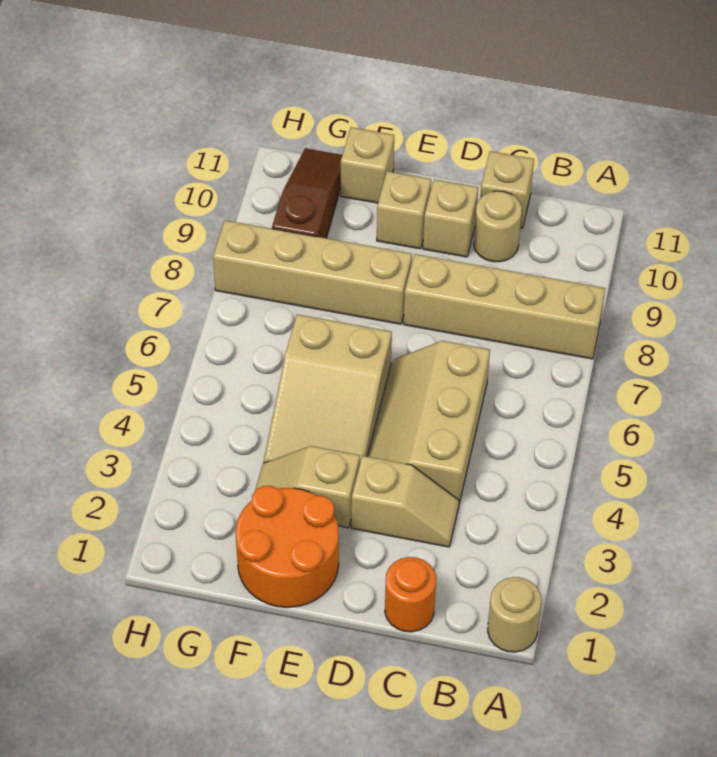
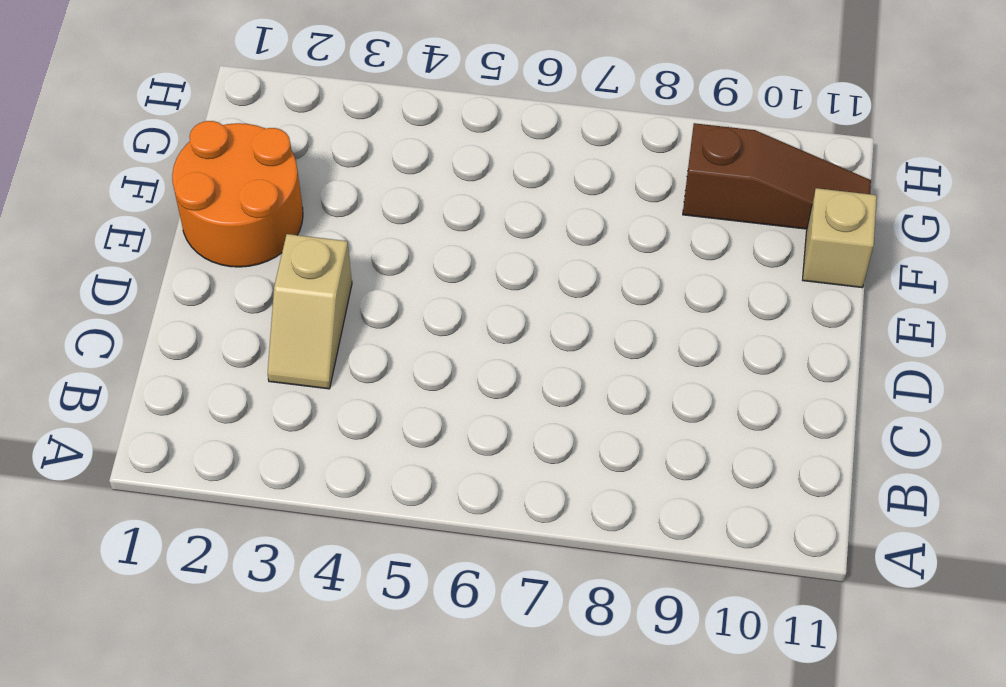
none -> tan 1x1 round brick [488,577,541,652]
none -> tan 1x4 brick [404,254,605,359]
none -> orange 1x1 round brick [385,557,436,632]

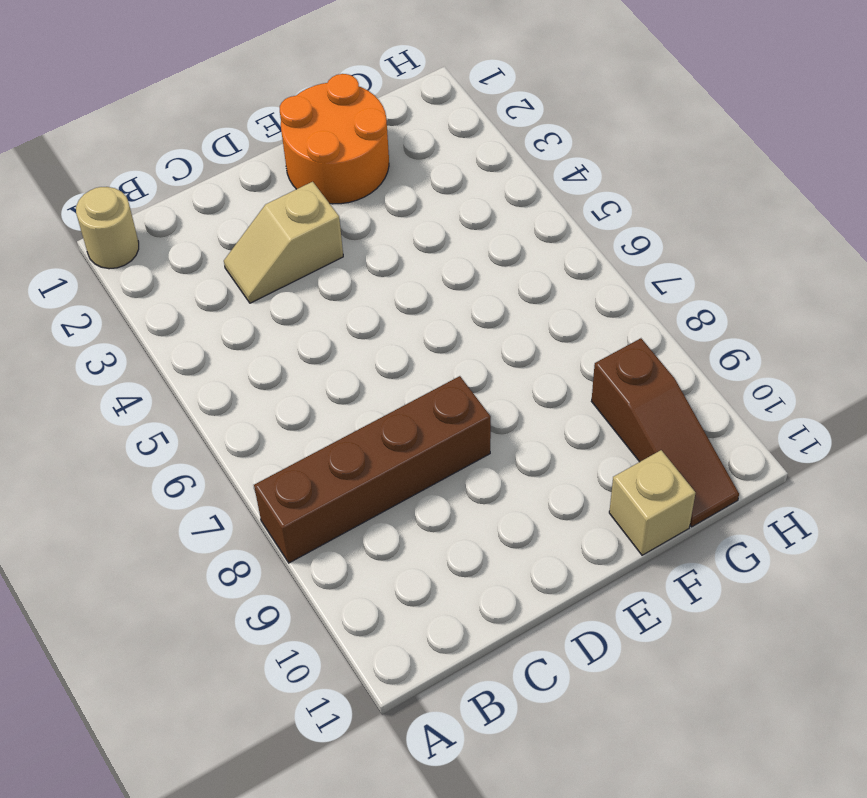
brown 1x4 brick [254,376,491,563] -> tan 1x4 brick [404,254,605,359]
none -> orange 1x1 round brick [385,557,436,632]
none -> tan 2x3 slope [368,341,490,503]
none -> tan 1x1 round brick [474,191,522,262]

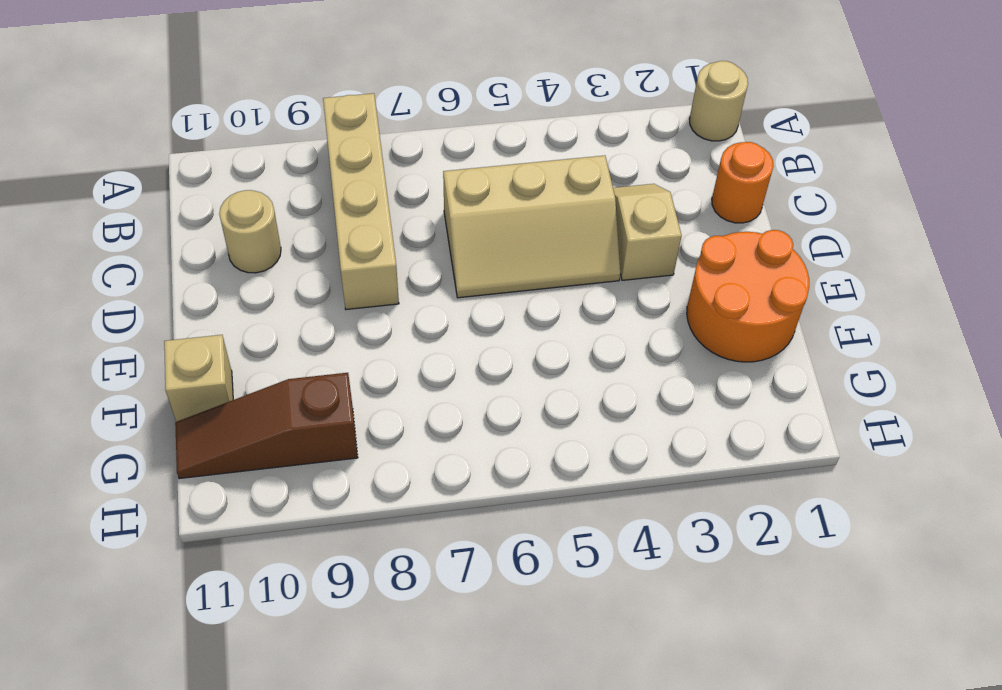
none -> tan 1x1 brick [480,151,534,228]
none -> tan 1x1 brick [423,179,478,257]
none -> tan 1x2 slope [255,446,360,528]

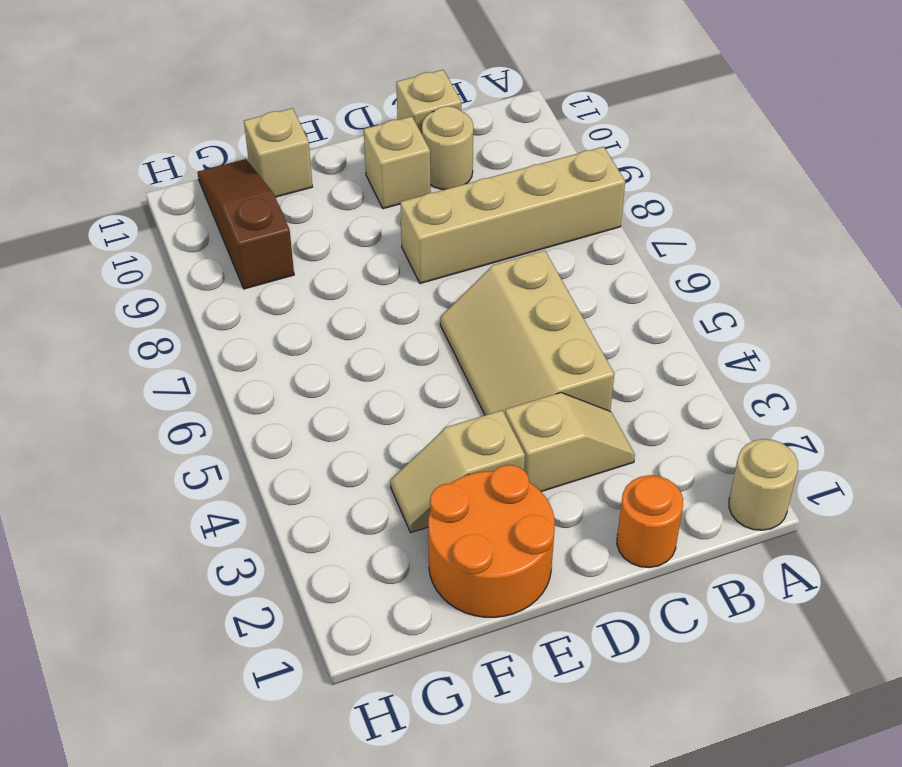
none -> tan 2x3 slope [263,314,392,463]
none -> tan 1x4 brick [213,220,412,324]
none -> tan 1x1 brick [377,171,431,249]

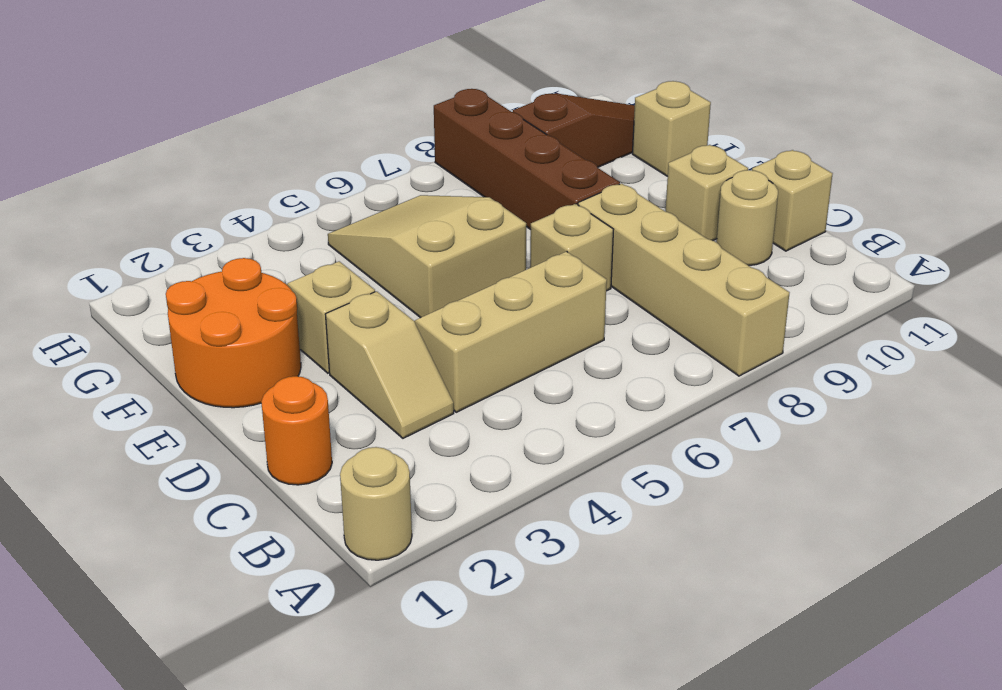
tan 1x1 brick [530,204,614,291] -> tan 1x1 brick moved to [377,171,431,249]
tan 2x3 slope [328,195,526,318] -> tan 2x3 slope turned to [263,314,392,463]
brown 1x4 brick [434,89,620,230] -> tan 1x4 brick [213,220,412,324]

